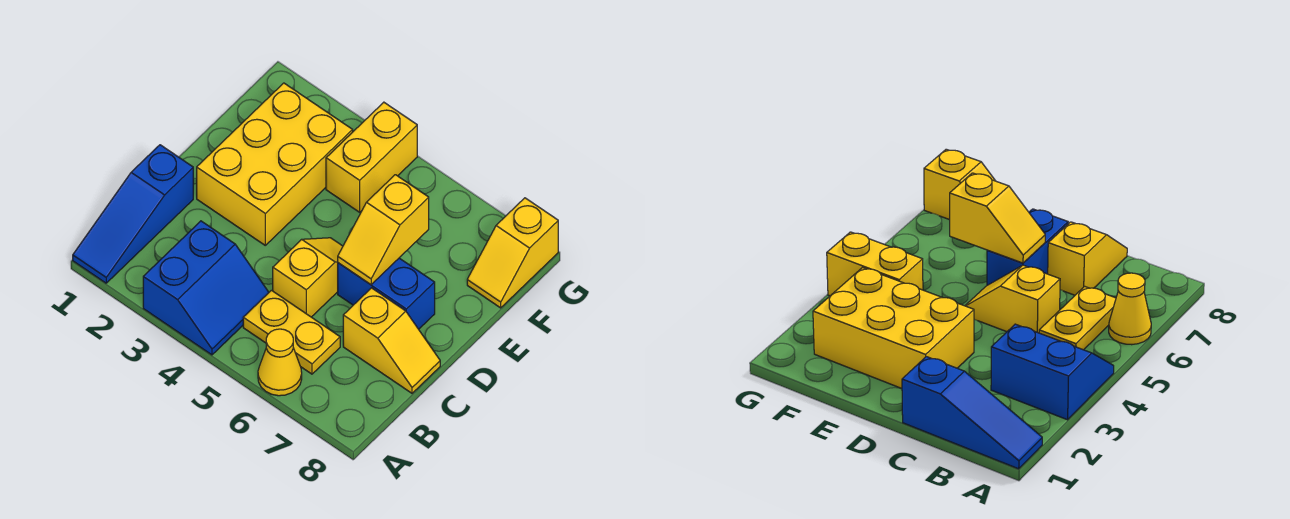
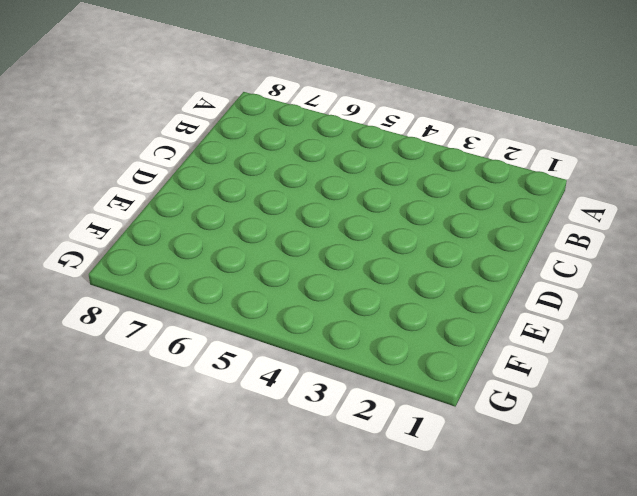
none -> blue 1x3 slope [73,145,193,283]
none -> blue 2x2 slope [143,221,269,355]

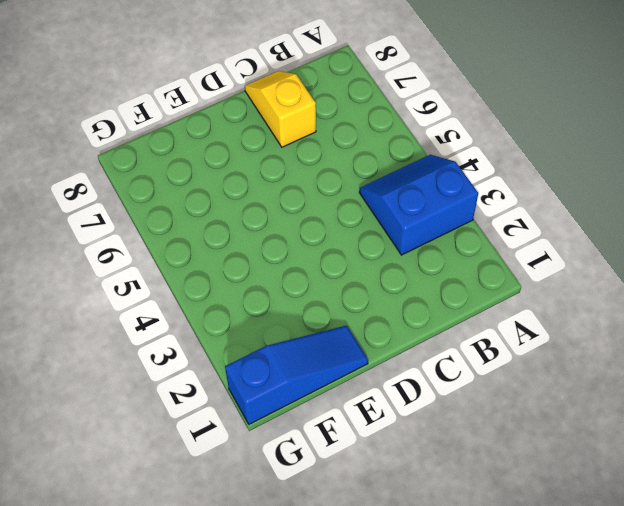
blue 1x3 slope [225,325,368,424] -> blue 1x3 slope moved to [73,145,193,283]
none -> yellow 1x1 cone [258,329,302,396]
none -> yellow 1x2 plate [243,290,340,374]

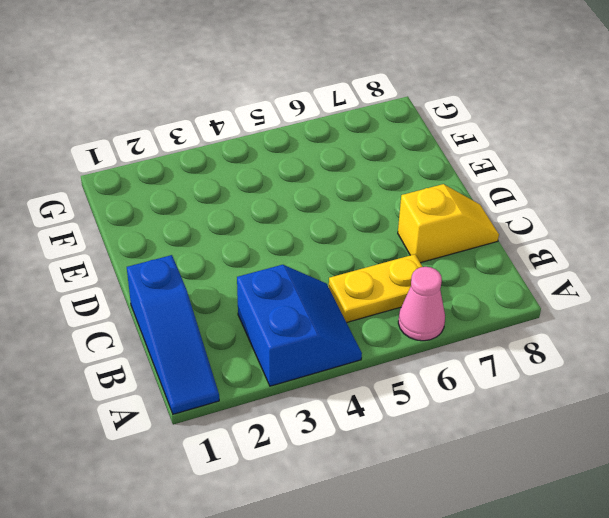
pink 1x1 cone [398,267,445,341] -> yellow 1x1 cone [258,329,302,396]
none -> yellow 1x2 slope [273,238,343,317]
none -> yellow 2x3 brick [197,83,353,245]

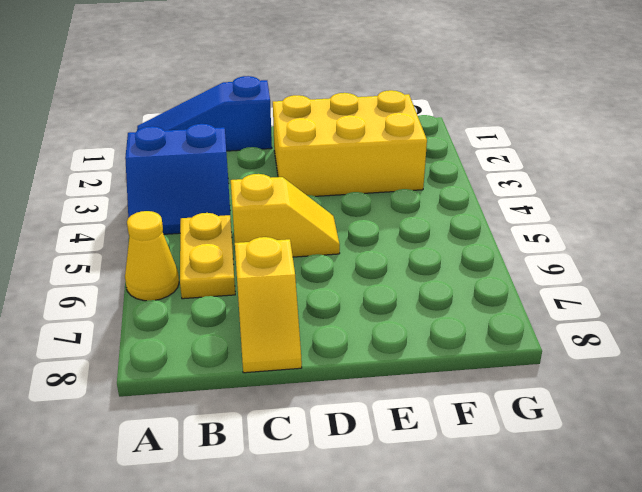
none -> blue 1x2 brick [338,258,435,329]
none -> yellow 1x2 brick [326,102,417,212]

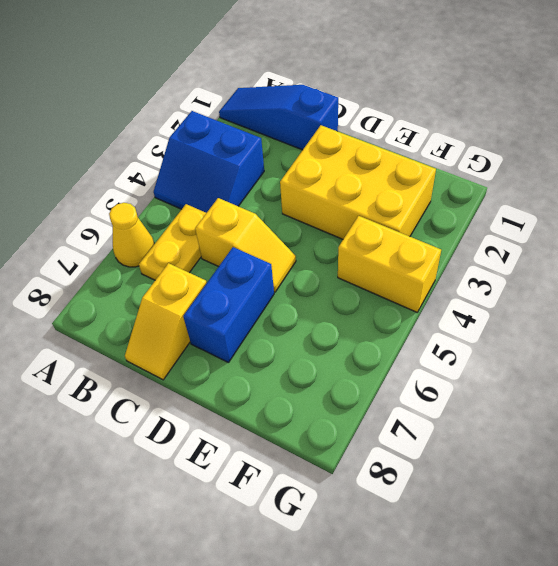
none -> yellow 1x2 slope [467,198,558,308]
none -> yellow 1x2 slope [338,175,429,285]

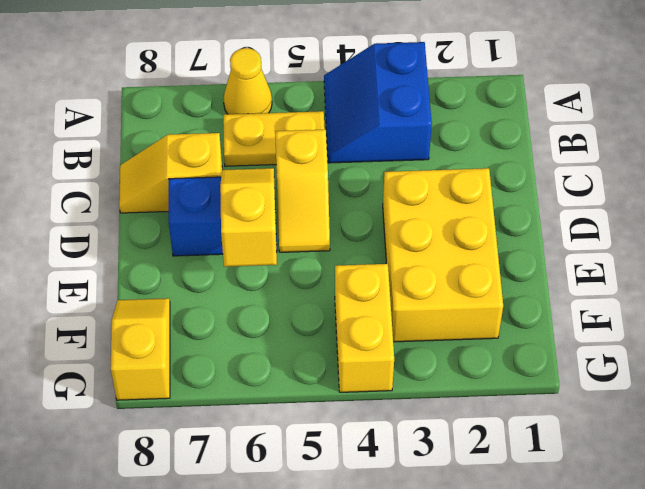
none -> blue 1x3 slope [73,145,193,283]

